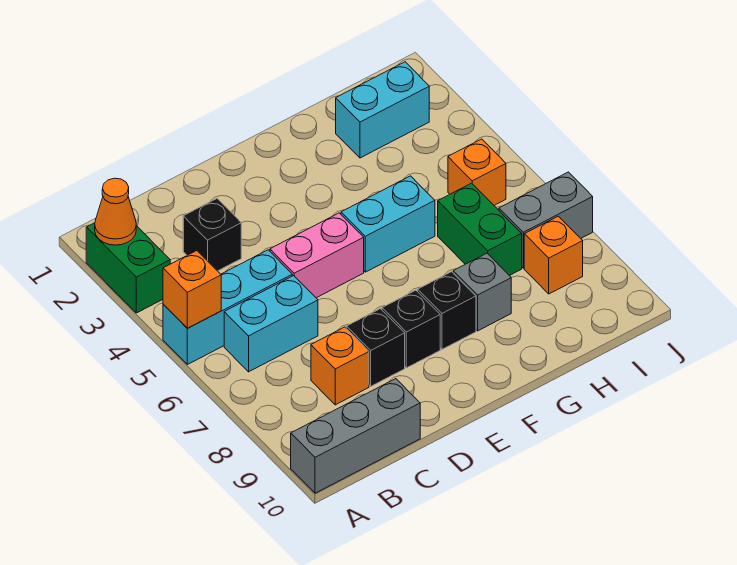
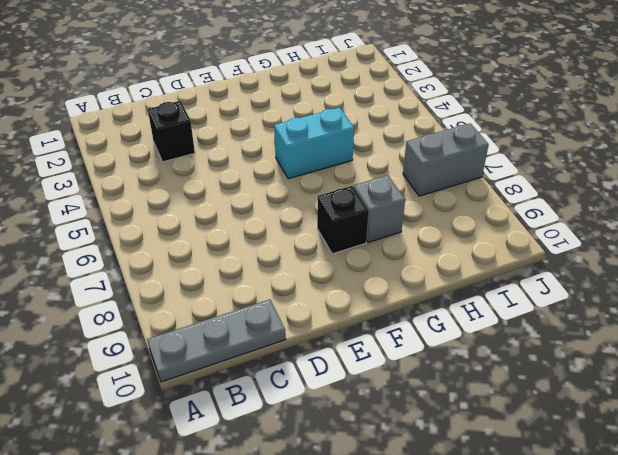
grey 1x3 plate [147,299,286,382] -> grey 1x3 brick [291,379,420,493]
none -> green 1x2 brick [86,223,170,313]
none -> cyan 1x3 brick [163,250,292,364]
none -> cyan 1x2 brick [224,276,318,372]

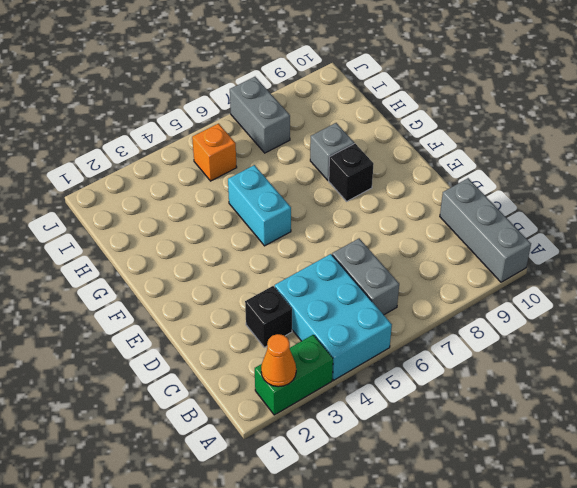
cyan 2x3 brick [275,254,392,380] -> cyan 1x3 brick [163,250,292,364]
grey 1x2 brick [332,239,399,315] -> cyan 1x2 brick [224,276,318,372]
none -> orange 1x1 brick [311,327,369,405]
none -> pink 1x2 brick [270,213,364,298]
none -> black 1x1 brick [346,309,405,386]

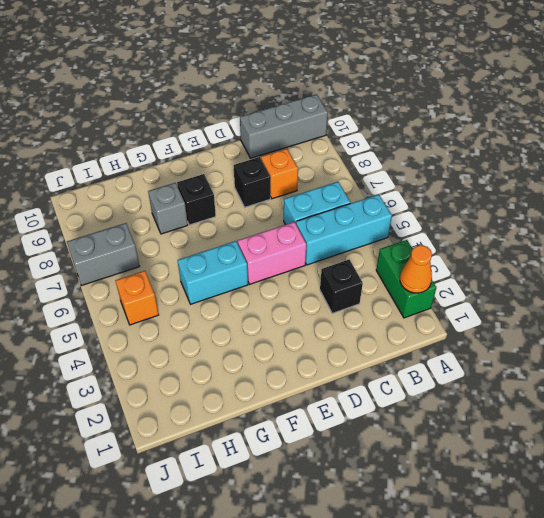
none -> black 1x1 brick [382,290,440,368]
none -> cyan 1x2 brick [336,62,429,158]
none -> green 1x2 brick [438,183,522,276]

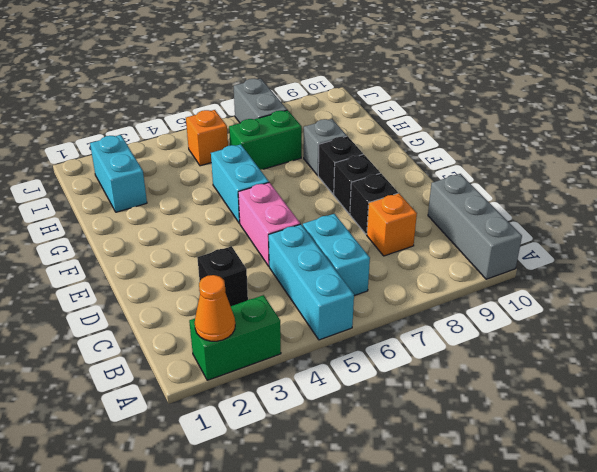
none -> orange 1x1 brick [524,216,583,294]
none -> orange 1x1 brick [163,251,221,328]

